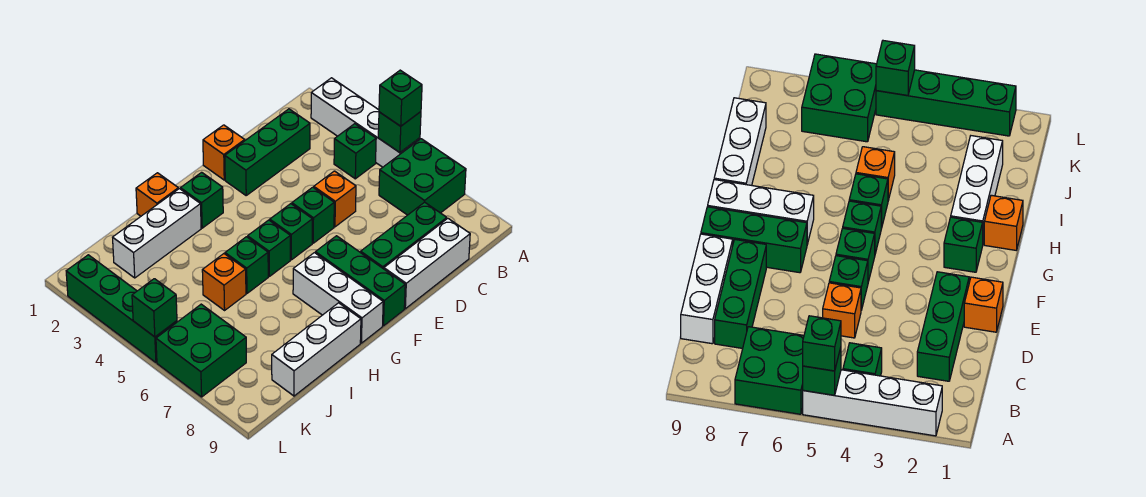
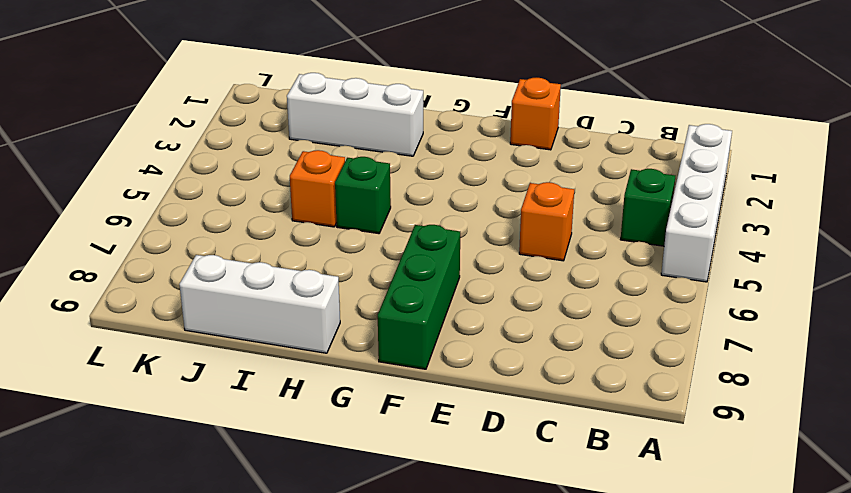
none -> green 2x2 brick [379,139,466,215]
none -> green 1x3 brick [225,109,310,195]
none -> green 1x3 brick [361,202,447,269]

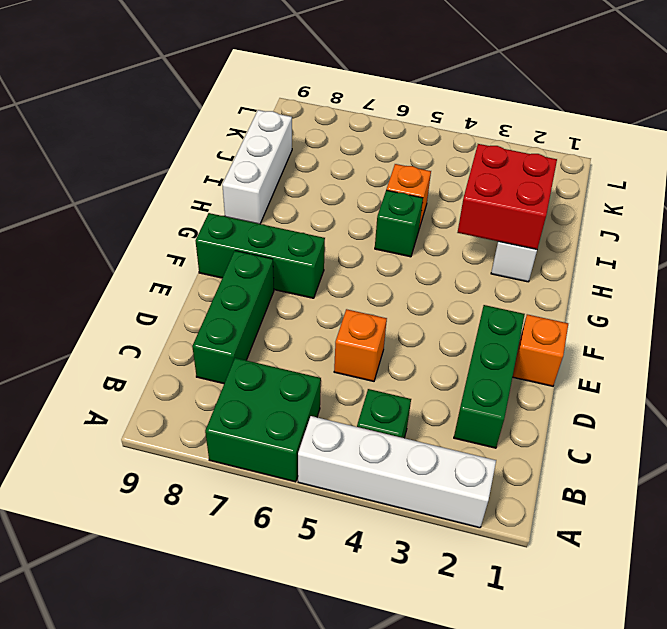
red 2x2 brick [457,144,557,249] -> none
none -> white 1x3 brick [384,219,470,309]
none -> green 1x1 brick [292,187,334,243]
none -> green 1x1 brick [270,204,312,260]

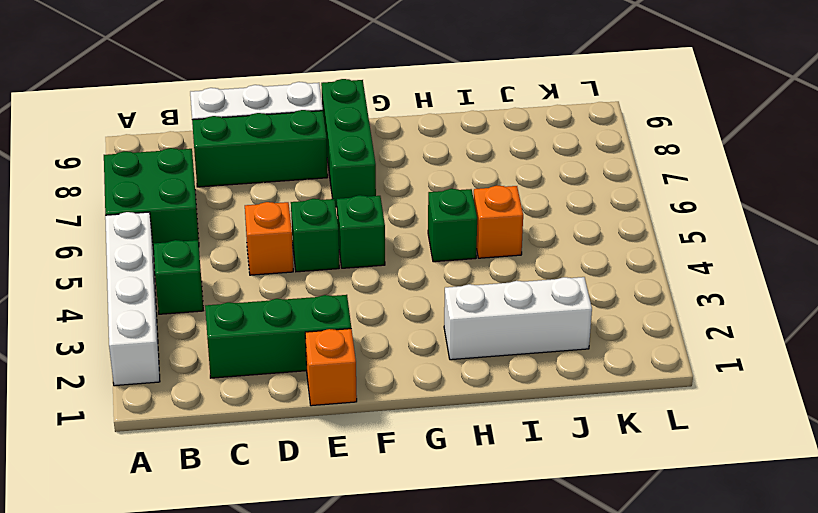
none -> green 1x1 brick [181,172,223,228]
none -> green 1x1 brick [248,220,290,276]
none -> white 1x3 brick [293,253,383,343]

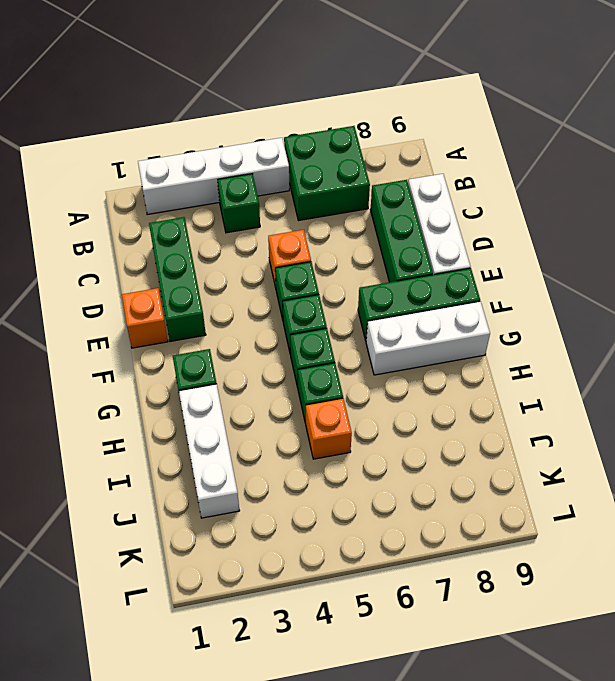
none -> orange 1x1 brick [136,173,178,216]
none -> white 1x3 brick [272,303,361,396]
none -> green 2x2 brick [156,304,246,397]

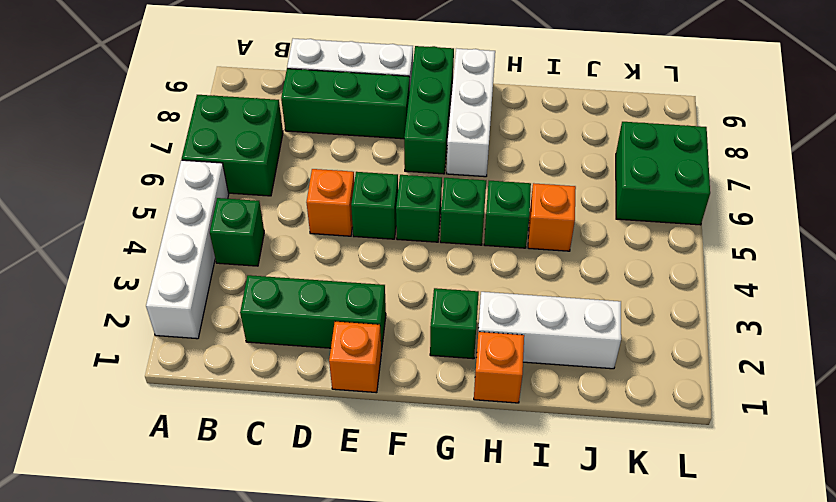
none -> white 1x3 brick [272,303,361,396]
none -> green 1x4 brick [66,255,177,362]
none -> green 1x1 brick [378,112,421,152]

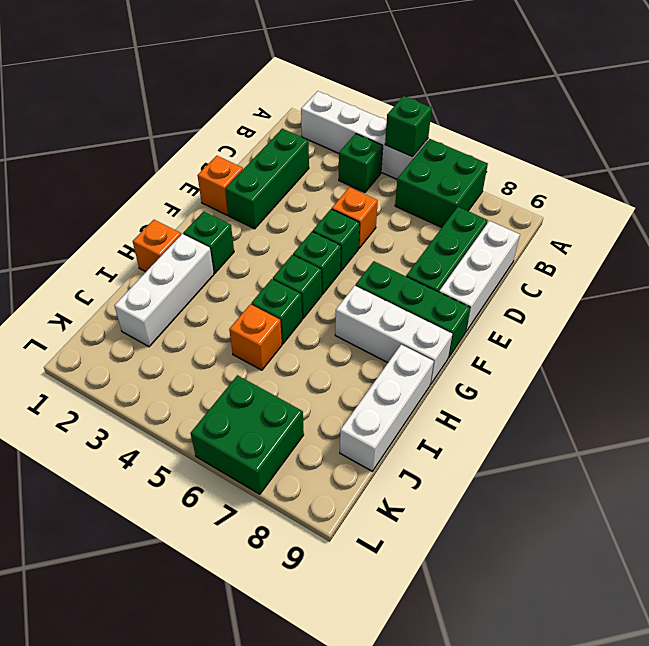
none -> green 1x4 brick [66,255,177,362]
none -> green 1x1 brick [132,279,177,337]
none -> green 1x1 brick [379,70,422,126]

